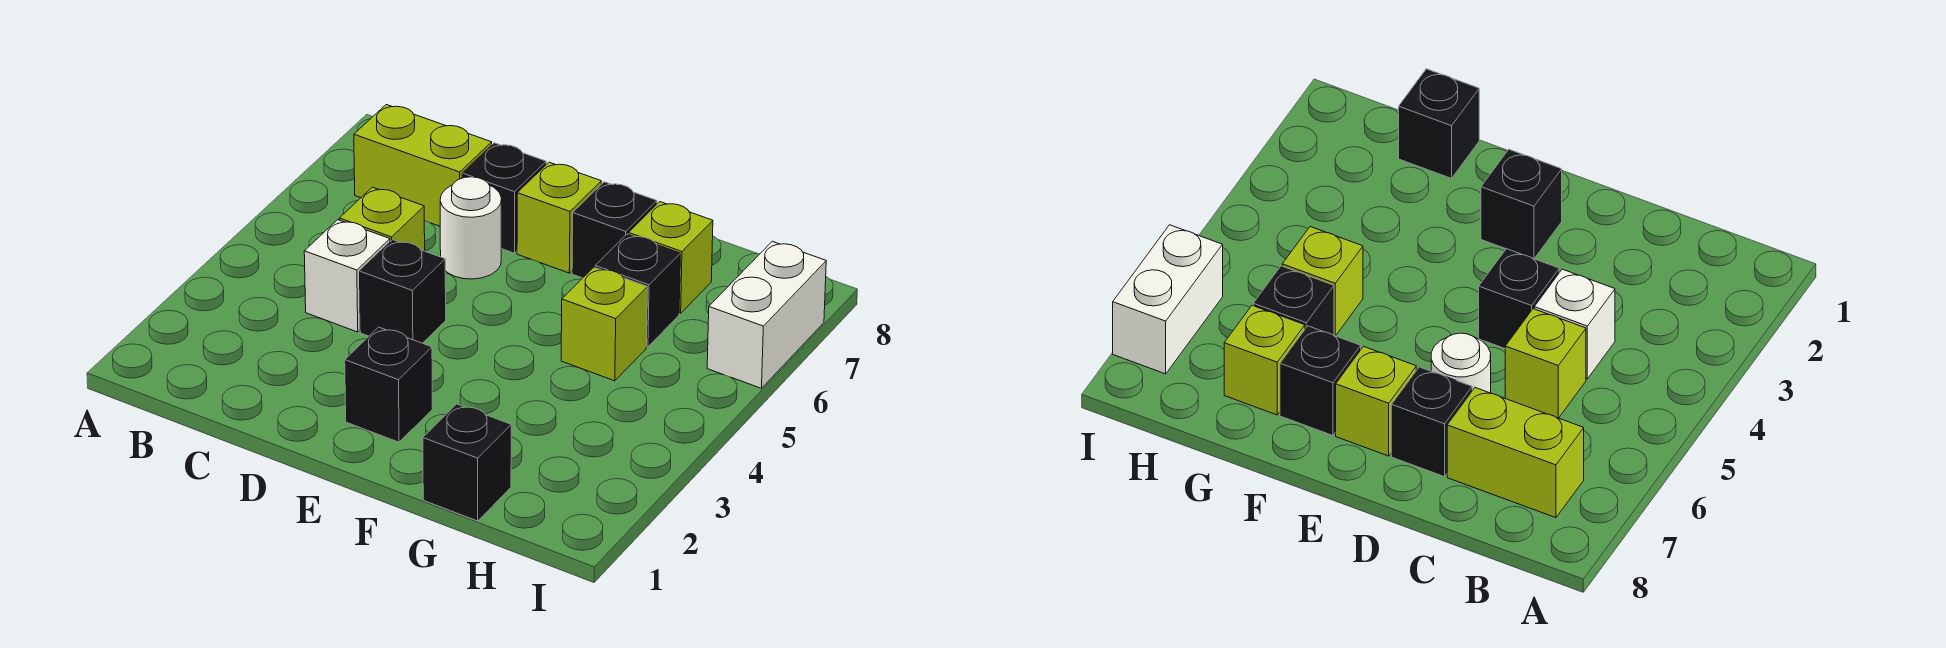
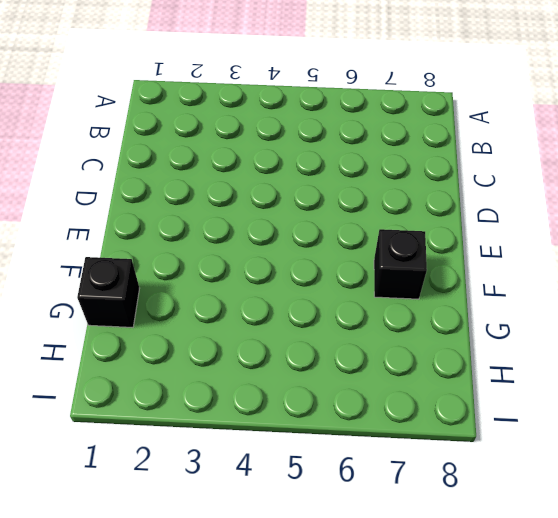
none -> lime 1x2 brick [354,105,492,226]
none -> white 1x1 brick [304,220,390,332]
none -> lime 1x1 brick [339,187,425,251]

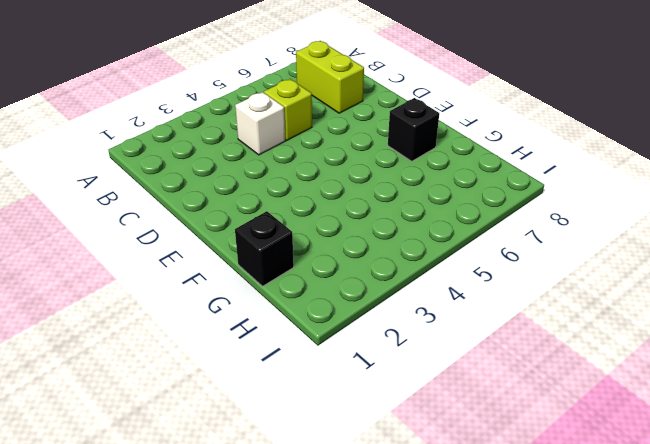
none -> black 1x1 brick [360,240,446,343]
none -> white 1x1 round brick [440,177,502,279]
none -> black 1x1 brick [462,143,546,253]

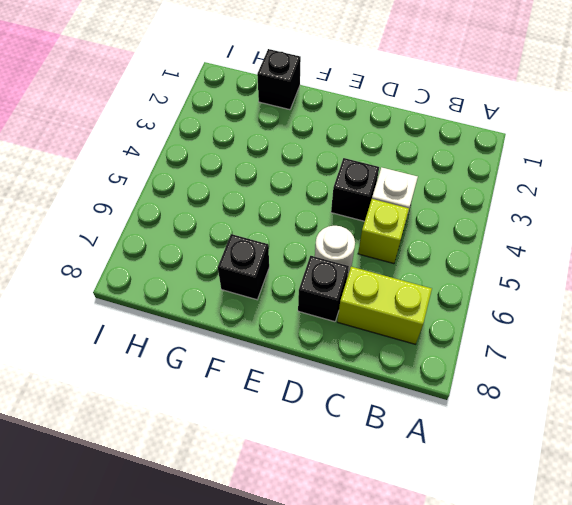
none -> black 1x1 brick [345,327,432,442]
none -> lime 1x1 brick [517,162,601,273]
none -> lime 1x1 brick [561,267,648,381]

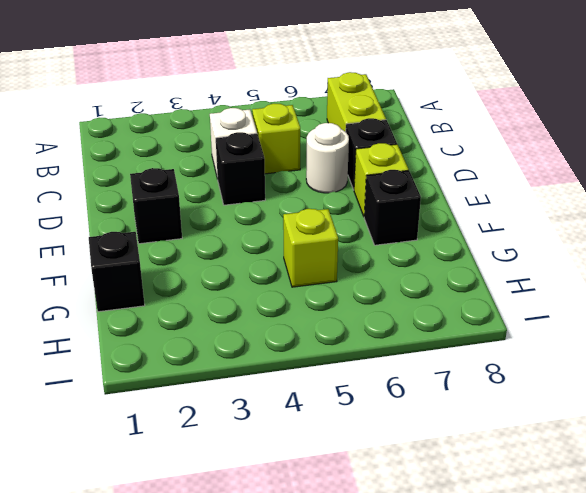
none -> black 1x1 brick [595,234,680,347]
none -> lime 1x1 brick [628,202,713,313]
none -> white 1x2 brick [707,241,826,388]

